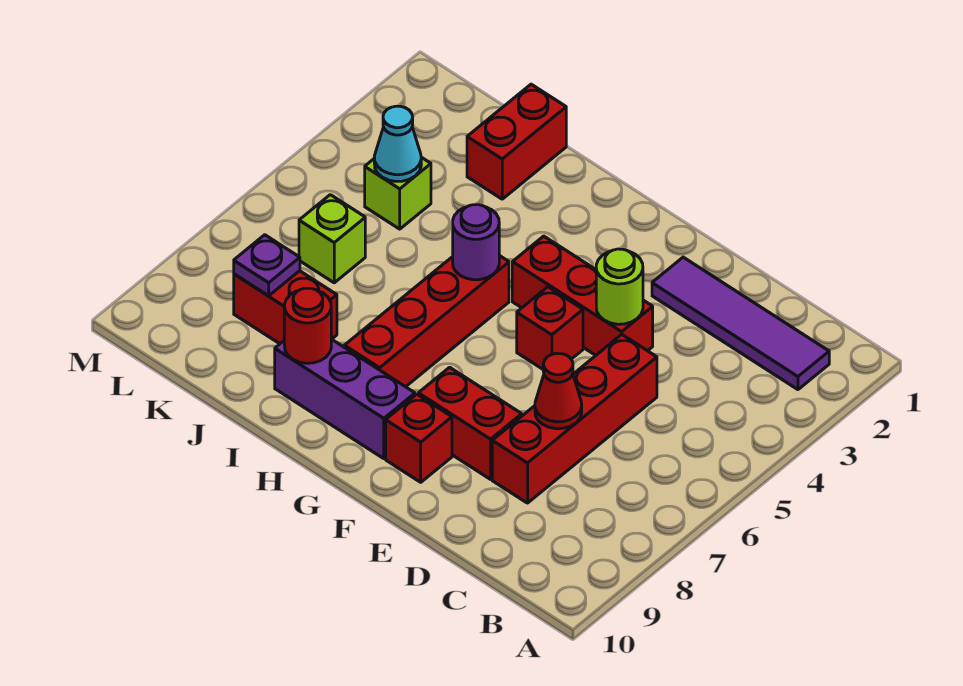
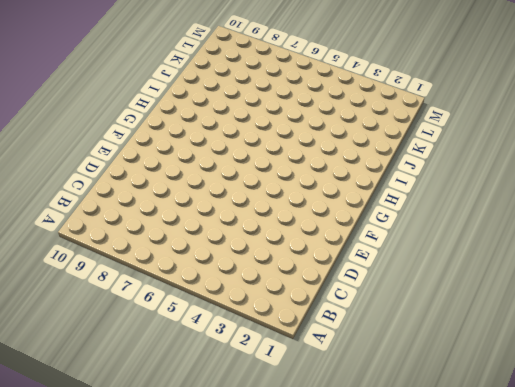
none -> purple 1x4 tile [652,257,829,390]
none -> red 1x4 brick [492,335,657,503]
none -> red 1x3 brick [512,236,653,355]

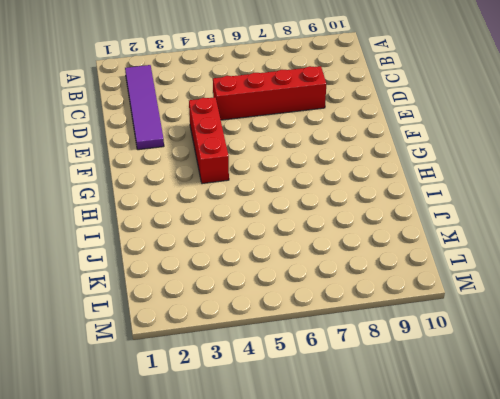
none -> red 1x2 brick [418,367,522,479]
none -> red 1x1 brick [517,287,583,369]
none -> red 1x1 brick [386,394,452,482]

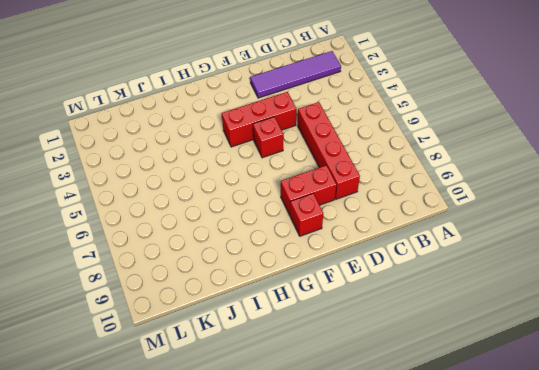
none -> purple 1x3 brick [275,339,415,458]
none -> red 1x4 brick [344,256,509,387]
none -> red 1x2 brick [467,84,566,199]

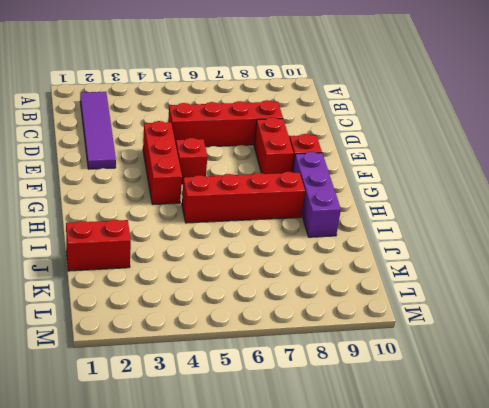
none -> red 1x2 brick [234,271,337,344]
none -> lime 1x1 brick [365,157,431,229]
none -> lime 1x1 brick [299,195,365,283]

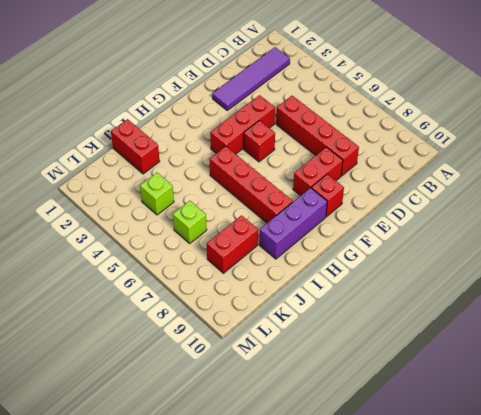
none -> red 1x1 cone [535,354,582,429]
none -> lime 1x1 round brick [596,249,643,324]
none -> purple 1x1 round brick [453,205,499,280]

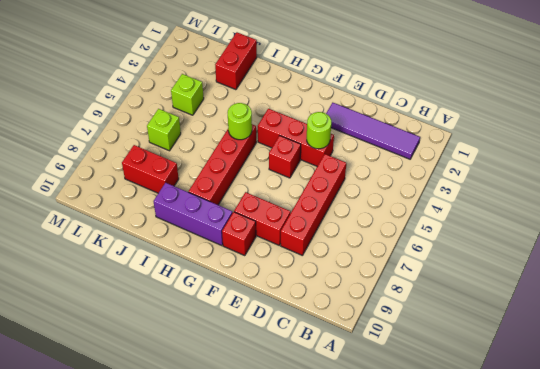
lime 1x1 round brick [228,103,252,140] -> purple 1x1 round brick [453,205,499,280]
none -> red 1x1 cone [535,354,582,429]
none -> red 1x1 round brick [284,288,331,363]
none -> cyan 1x1 cone [374,106,421,181]

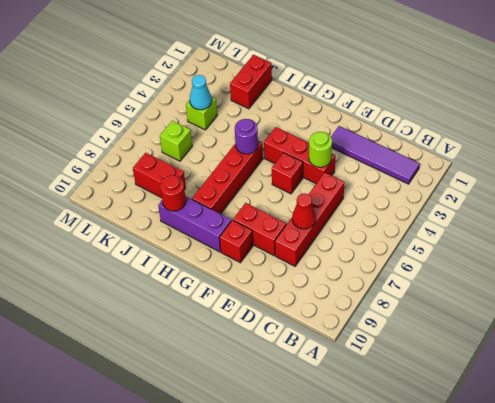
none -> purple 1x1 plate [234,235,300,296]

